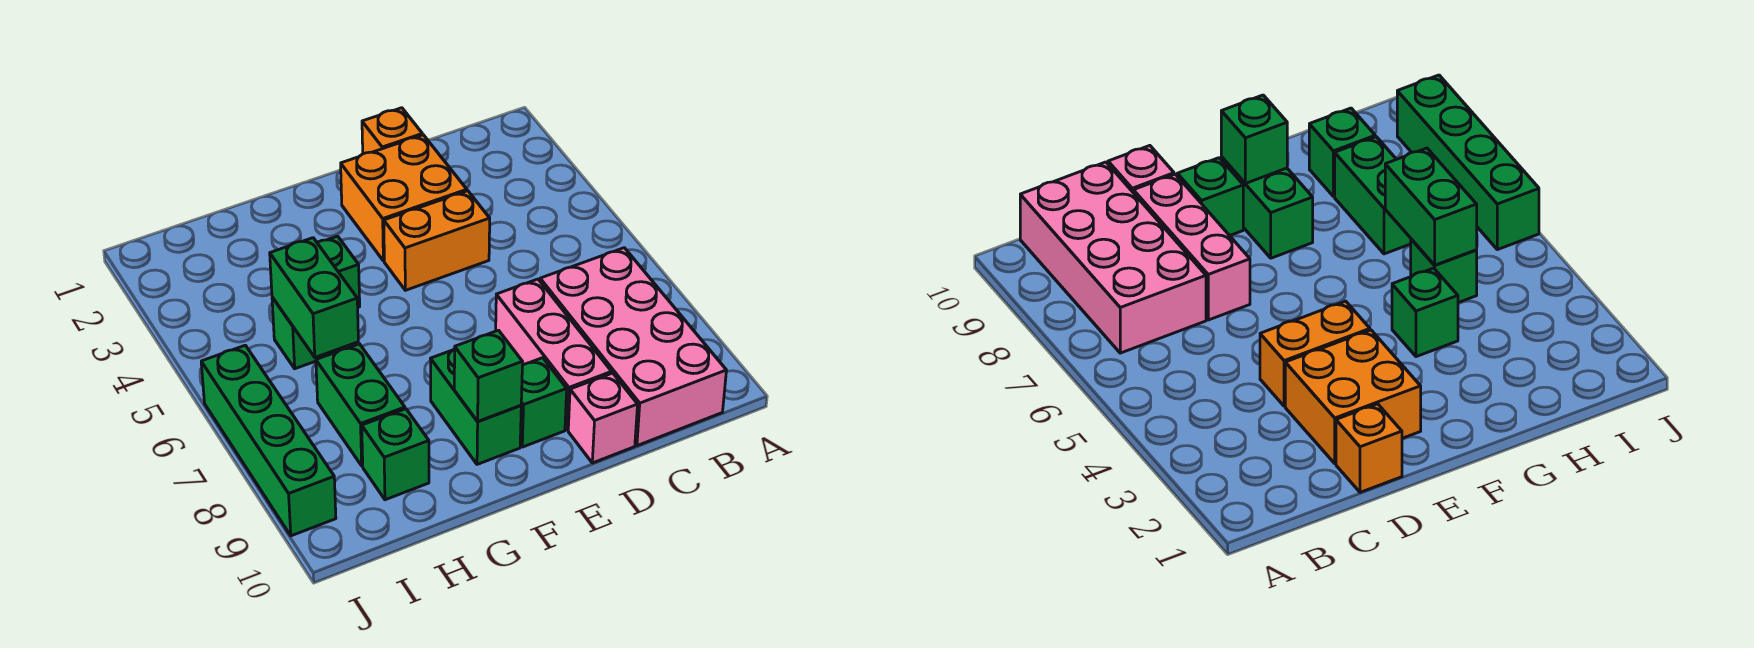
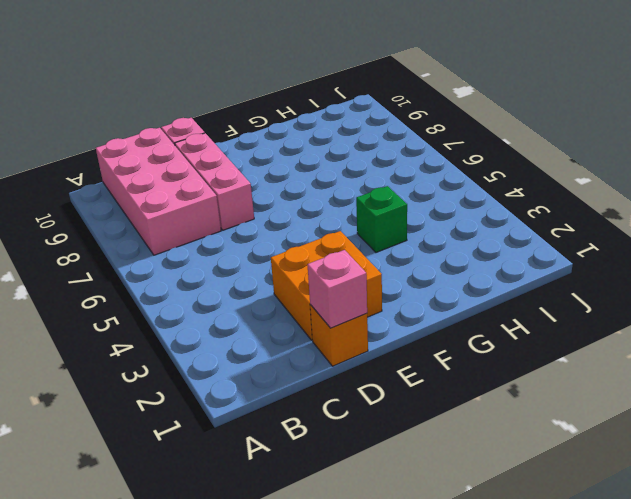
pink 1x1 brick [307,250,367,328] -> none
none -> orange 1x2 brick [384,191,490,290]
none -> green 1x1 brick [520,358,567,447]
none -> green 1x2 brick [431,349,521,464]

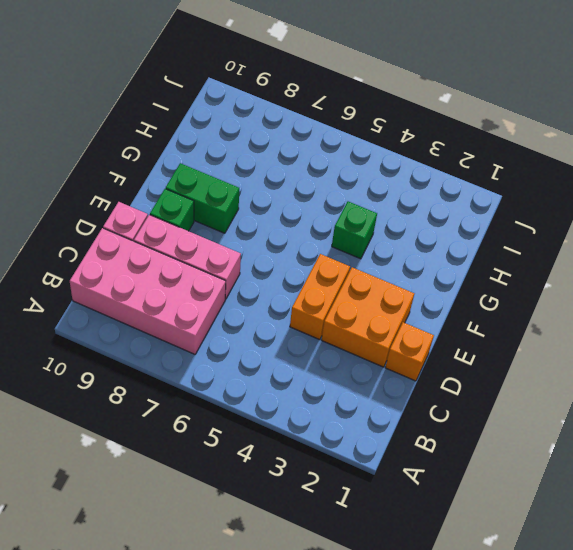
none -> green 1x1 brick [272,297,337,369]
none -> green 1x2 brick [316,344,405,466]
none -> green 1x1 brick [362,409,429,500]

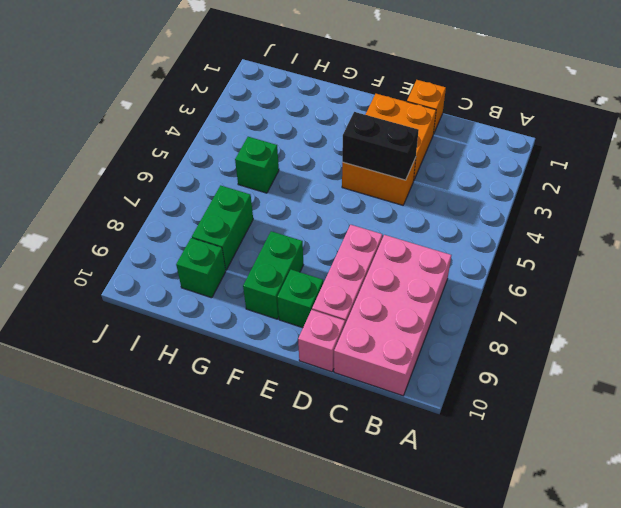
black 1x2 brick [342,112,419,180] -> none
none -> green 1x1 brick [317,236,360,307]
none -> green 1x4 brick [201,345,336,536]
none -> green 1x1 brick [454,330,523,421]

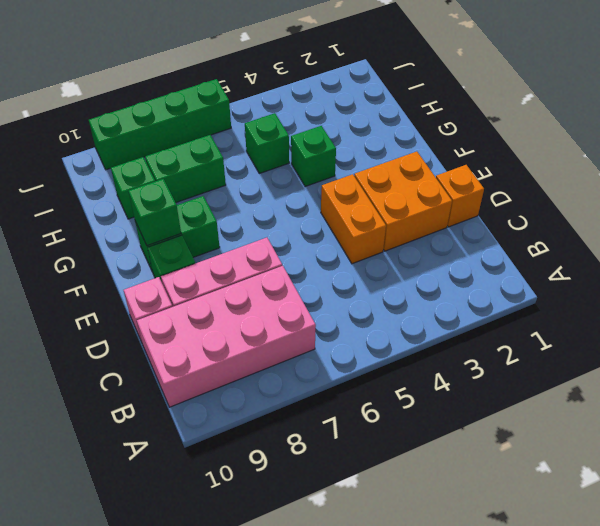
none -> green 1x2 brick [270,238,358,357]

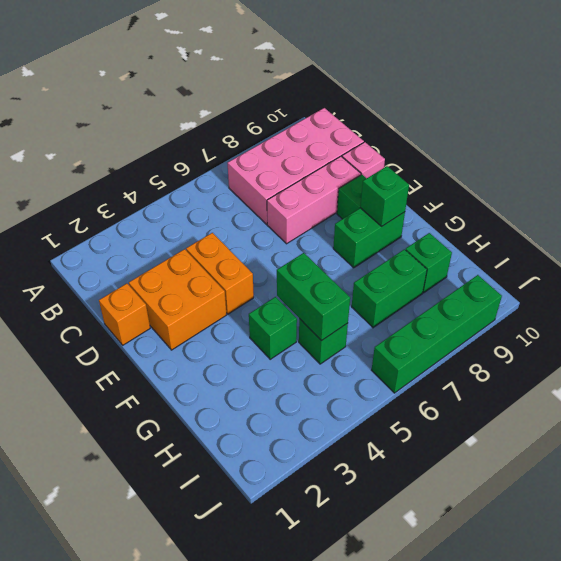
green 1x2 brick [277,253,350,341] -> green 1x2 brick turned to [270,238,358,357]

